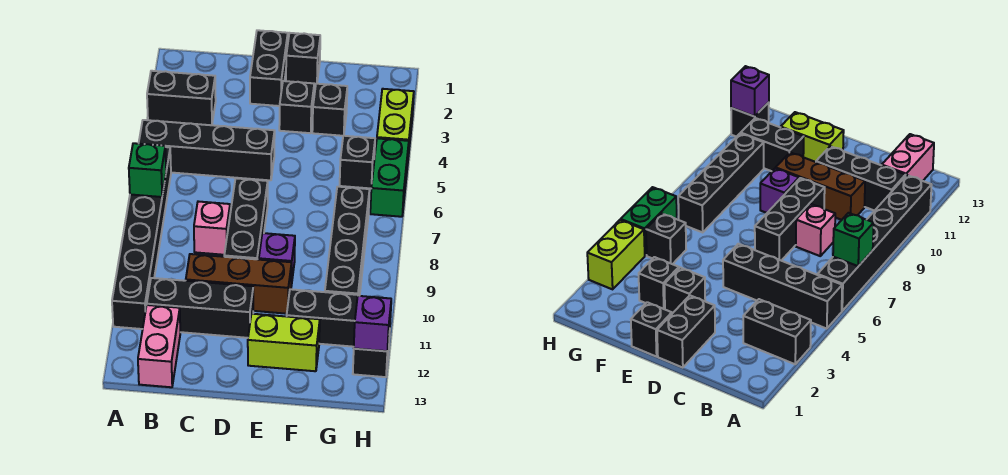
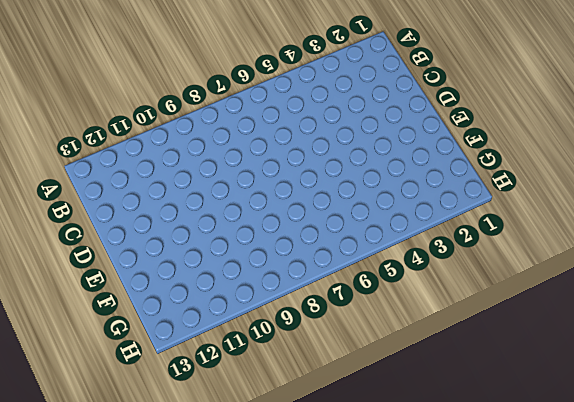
none -> black 1x2 brick [147,71,216,125]
none -> black 1x4 brick [139,120,275,180]
none -> black 1x6 brick [112,147,171,329]

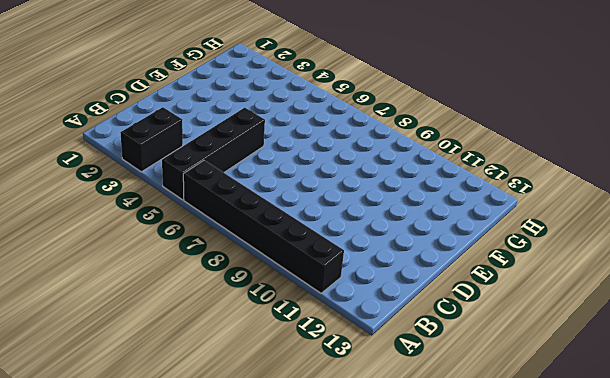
none -> black 1x3 brick [147,278,253,338]
none -> pink 1x2 brick [138,305,180,387]
none -> pink 1x1 brick [194,201,230,255]

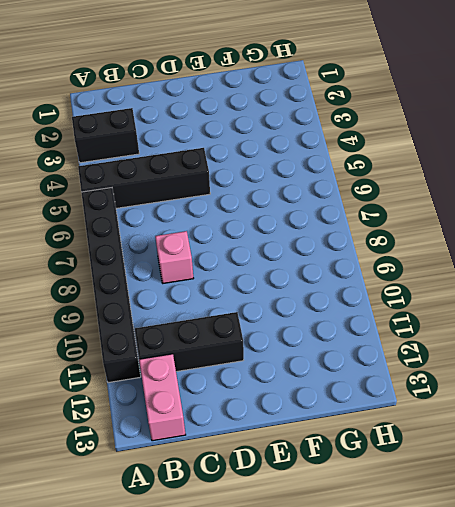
none -> brown 1x3 brick [186,254,292,314]
none -> black 1x2 brick [250,30,288,106]
none -> black 1x3 brick [224,178,268,260]

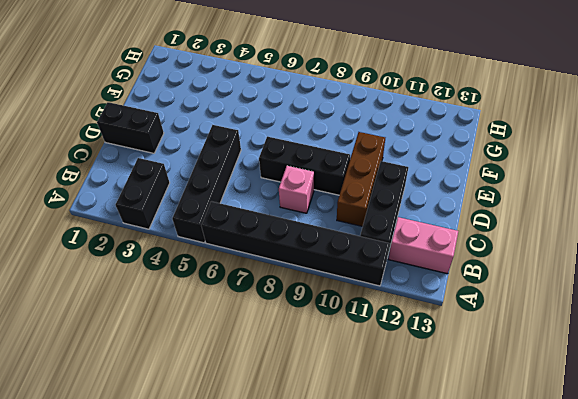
none -> black 1x1 brick [286,33,320,84]
none -> black 1x1 brick [279,81,314,133]
none -> purple 1x1 brick [259,233,295,286]

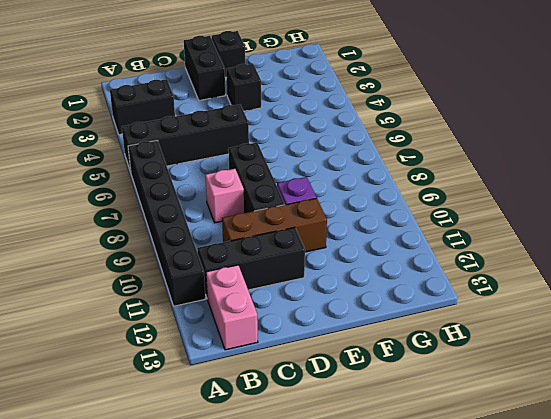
none -> lime 1x2 brick [248,314,320,371]
none -> black 1x1 brick [312,84,347,136]
none -> black 1x2 brick [287,289,358,347]

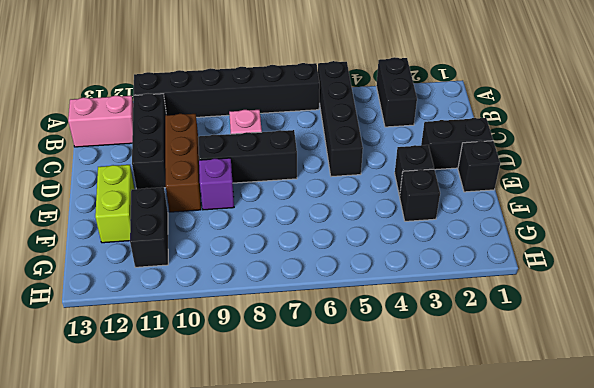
none -> black 1x1 brick [340,136,375,188]
none -> black 1x4 brick [325,187,370,296]
none -> lime 1x2 brick [377,89,414,157]

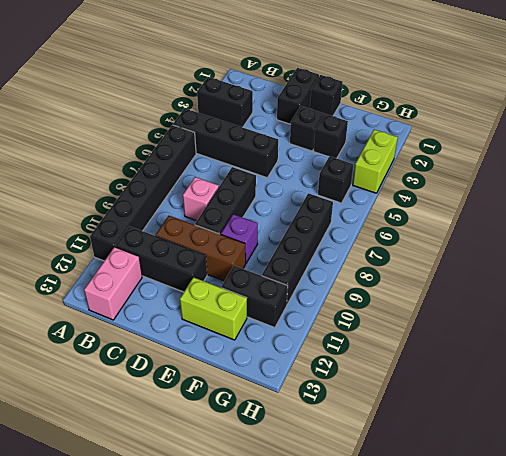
none -> green 1x2 brick [370,138,409,217]
none -> black 1x1 brick [353,332,390,377]
none -> green 1x1 brick [129,143,166,197]

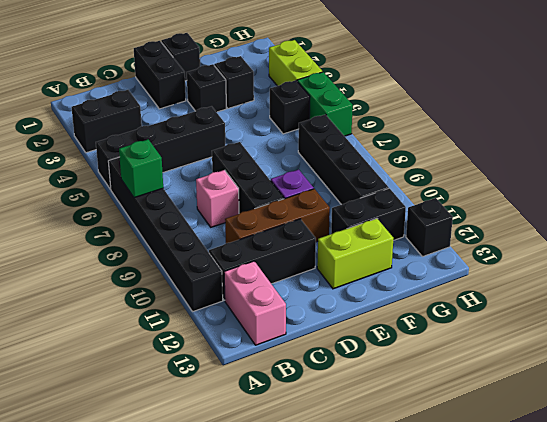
none -> purple 1x1 brick [354,296,391,351]

